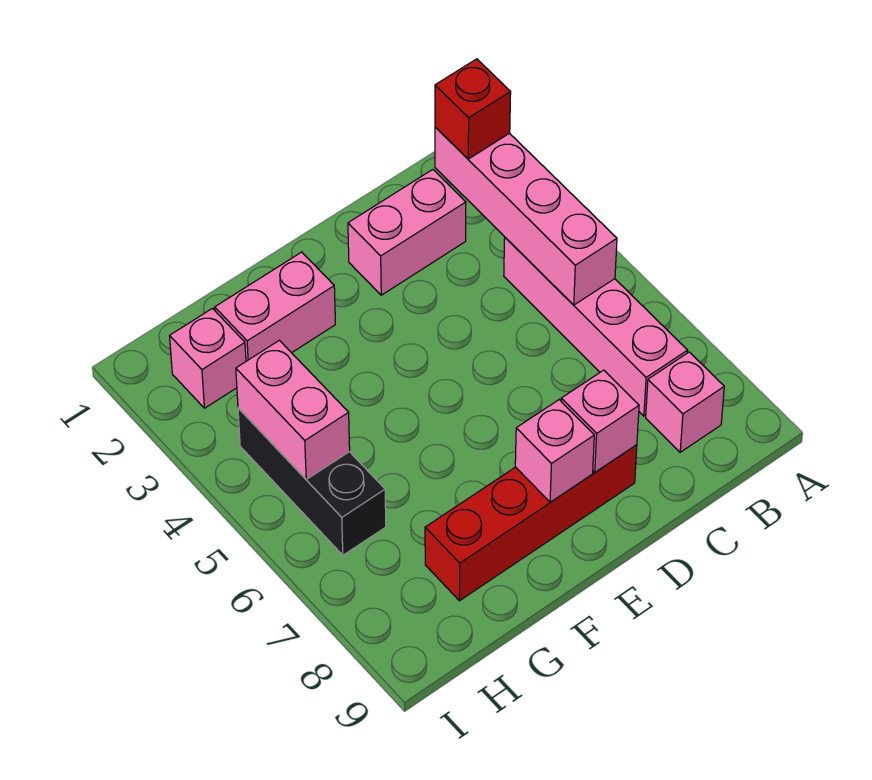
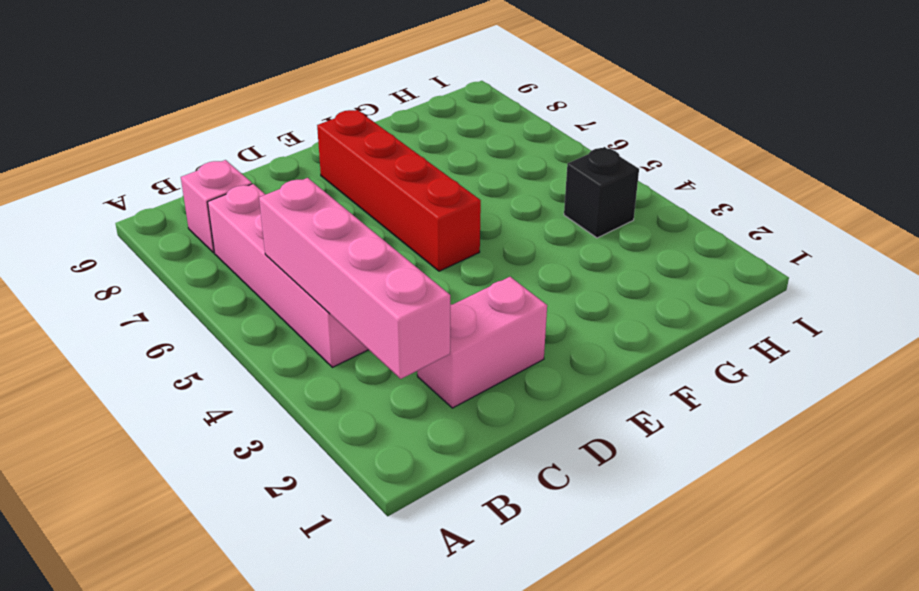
red 1x4 brick [317,110,481,271] -> red 1x4 brick turned to [425,445,637,601]
black 1x1 brick [564,147,639,238] -> black 1x3 brick [238,408,386,555]
none -> pink 1x2 brick [215,252,335,361]
none -> pink 1x1 brick [170,309,246,408]
none -> pink 1x1 brick [561,370,639,472]

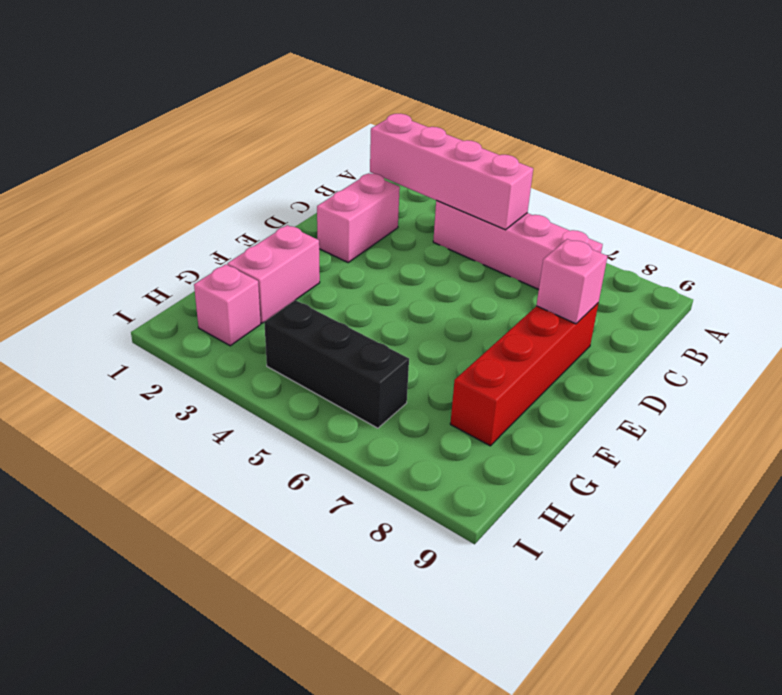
none -> pink 1x1 brick [646,352,724,452]
none -> pink 1x1 brick [515,400,594,502]
none -> pink 1x2 brick [236,340,350,479]

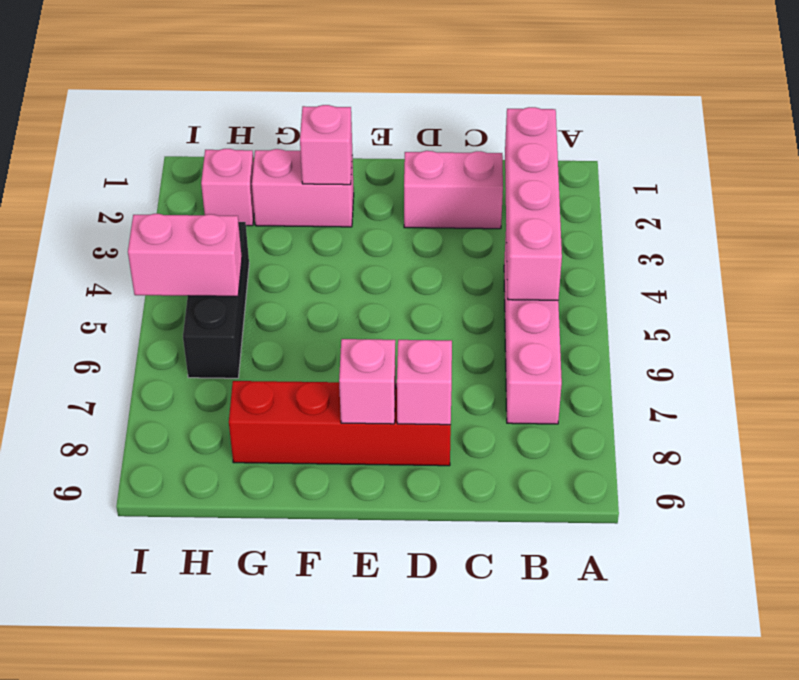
pink 1x1 brick [300,105,352,185] -> pink 1x1 brick moved to [646,352,724,452]
pink 1x2 brick [128,214,242,296] -> pink 1x2 brick turned to [236,340,350,479]
none -> red 1x1 brick [435,59,511,159]

